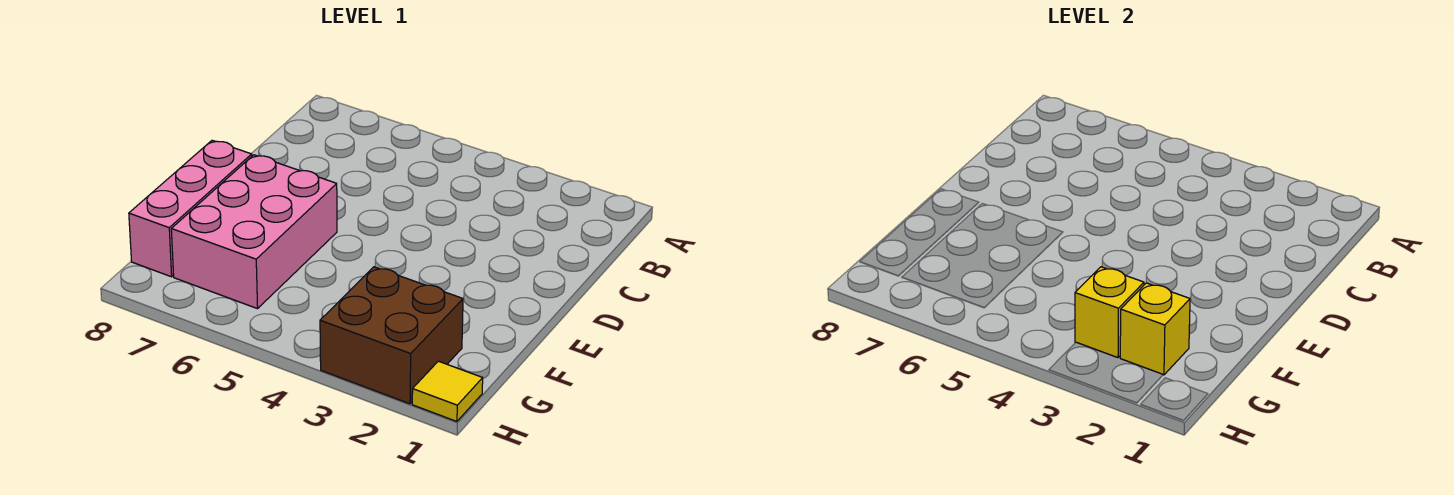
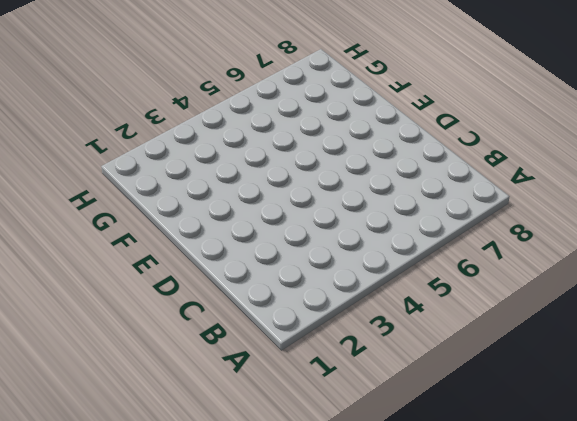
none -> pink 2x3 brick [171,155,337,309]
none -> pink 1x3 brick [129,140,252,277]

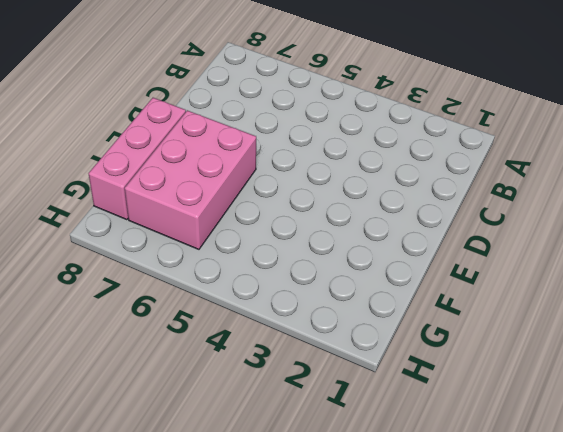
none -> brown 2x2 brick [320,267,463,404]
none -> yellow 1x1 tile [412,361,483,421]

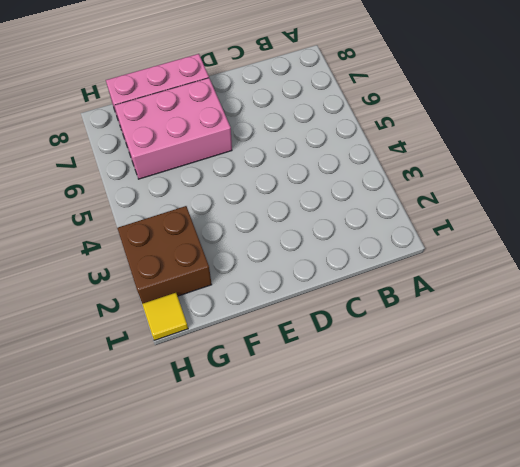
none -> yellow 1x1 brick [1120,283,1190,375]
none -> yellow 1x1 brick [1075,267,1144,358]

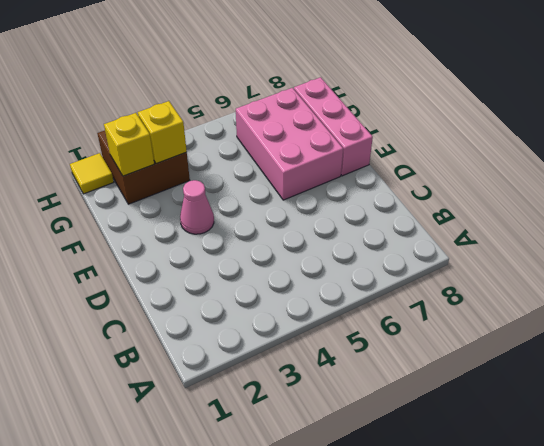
pink 1x1 cone [180,180,214,234] -> none

